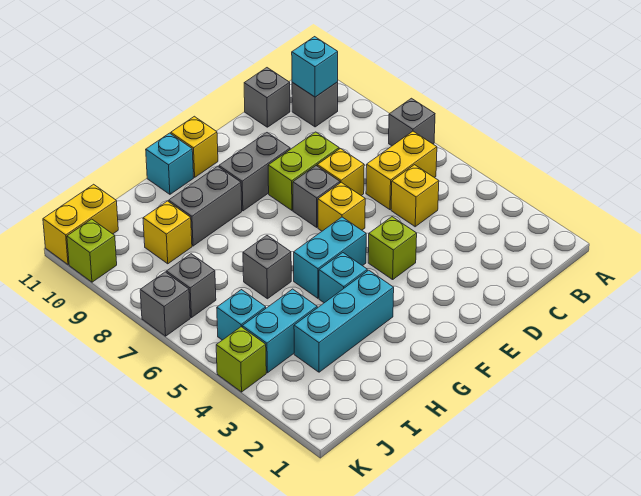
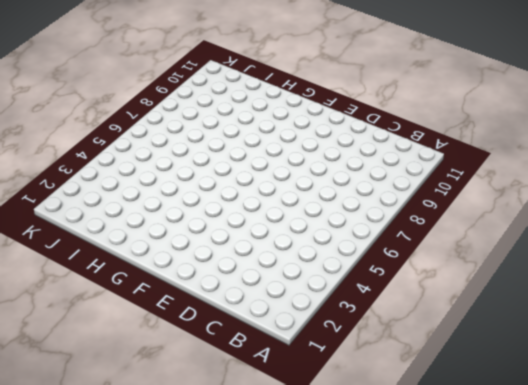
none -> grey 1x1 brick [389,98,435,146]
none -> yellow 1x2 brick [366,131,437,210]
none -> grey 1x1 brick [292,82,338,127]

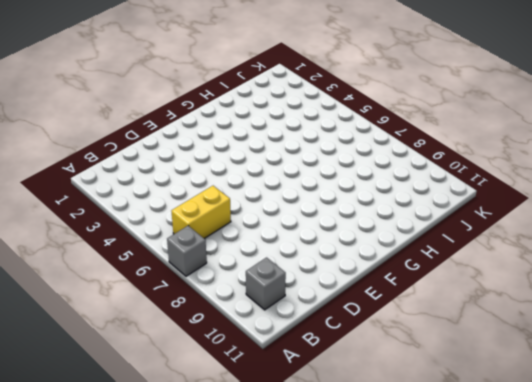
none -> yellow 1x1 brick [391,165,439,227]
none -> grey 1x1 brick [244,68,290,127]
none -> yellow 1x1 brick [317,149,364,196]

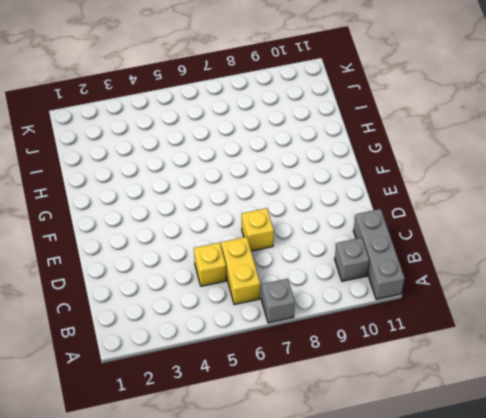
grey 1x3 brick [354,209,405,299] -> grey 1x1 brick [244,68,290,127]
none -> lime 1x2 brick [268,132,339,210]
none -> lime 1x1 brick [368,217,417,280]
none -> yellow 1x1 brick [318,182,365,231]

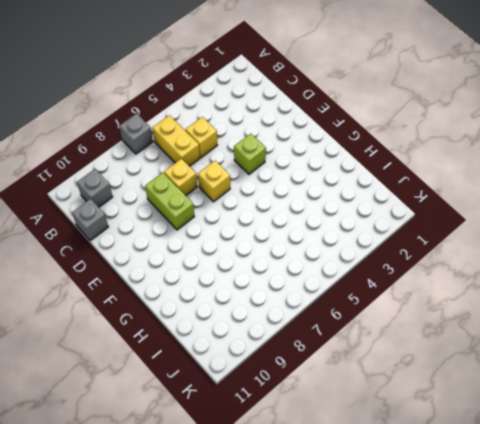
none -> grey 1x1 brick [293,166,340,227]
none -> grey 1x2 brick [219,133,290,211]
none -> cyan 1x2 brick [294,217,366,298]

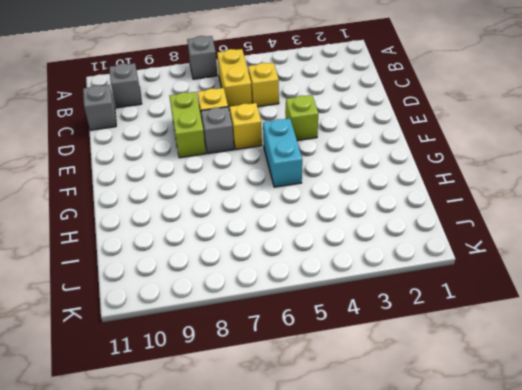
none -> grey 1x2 brick [219,133,290,211]
none -> yellow 1x1 brick [171,116,218,177]
none -> cyan 1x3 brick [294,270,394,372]

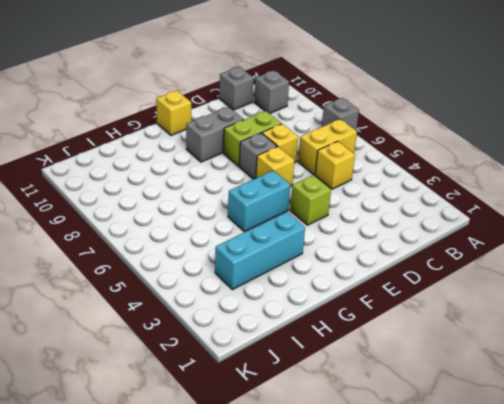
none -> cyan 1x1 brick [319,253,367,303]
none -> grey 1x2 brick [169,166,242,246]
none -> cyan 1x1 brick [146,133,193,194]

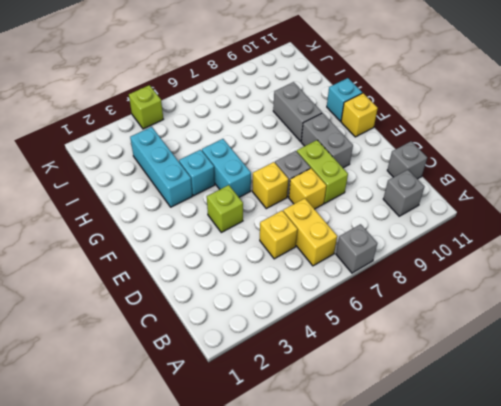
none -> grey 1x1 brick [243,236,291,299]
none -> cyan 1x2 brick [242,289,317,373]
none -> yellow 1x1 brick [143,201,192,264]

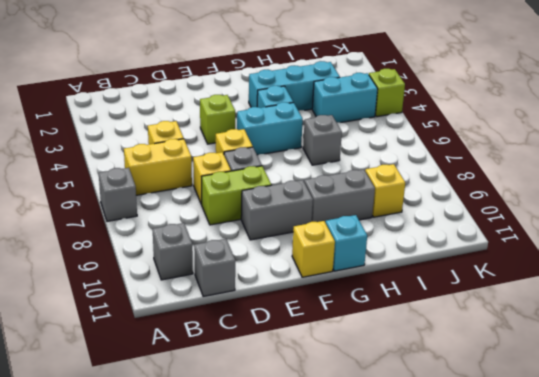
none -> cyan 1x1 brick [217,290,266,340]
none -> grey 1x1 brick [166,254,216,318]
none -> yellow 1x2 brick [43,184,118,265]

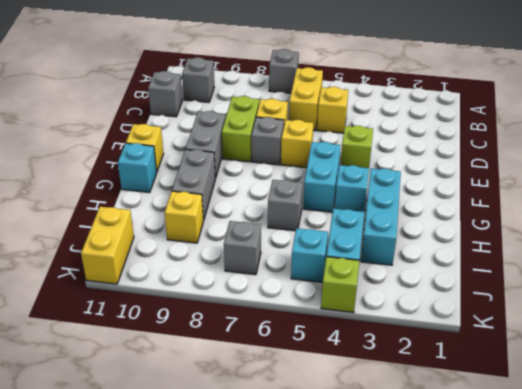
none -> grey 1x1 brick [140,272,190,336]
none -> lime 1x1 brick [67,219,117,282]
none -> cyan 1x1 brick [292,37,338,97]

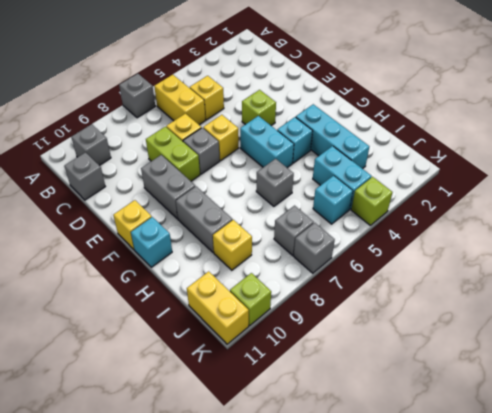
none -> cyan 1x1 brick [292,37,338,97]

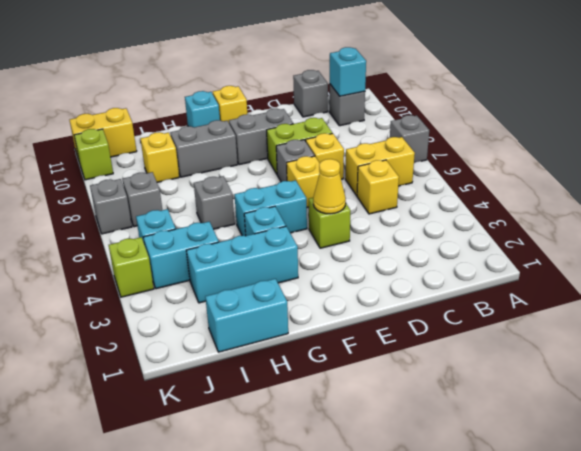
yellow 1x1 cone [313,159,346,214] -> none
cyan 1x2 brick [205,279,288,352] -> none

